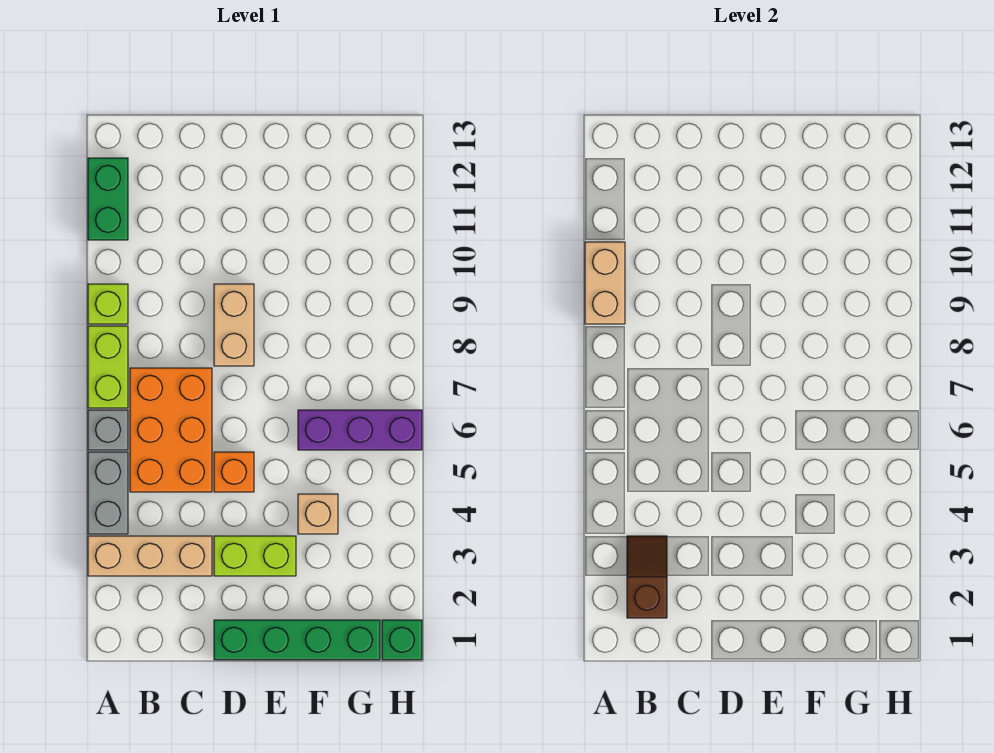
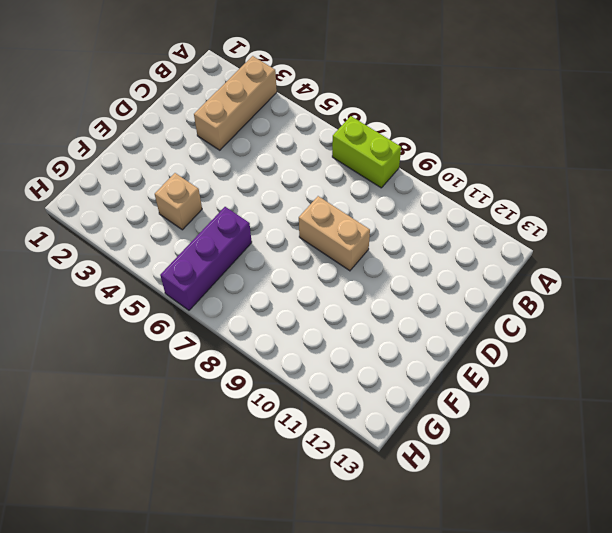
none -> grey 1x2 brick [88,452,128,534]
none -> grey 1x1 brick [88,410,128,450]
none -> lime 1x1 brick [88,284,128,324]

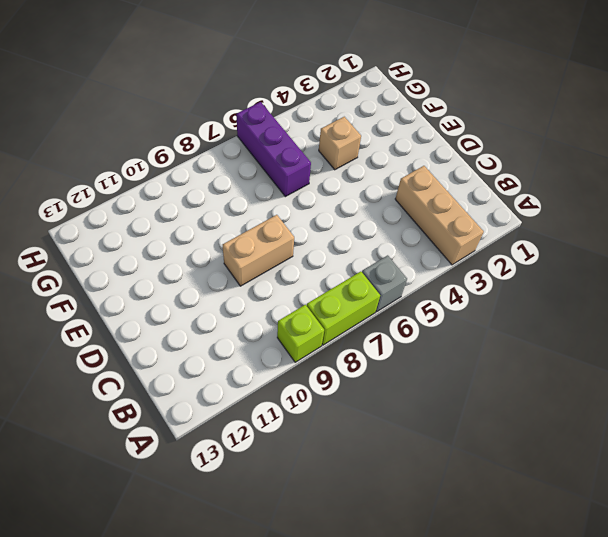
none -> grey 1x2 brick [88,452,128,534]
none -> green 1x2 brick [88,158,128,240]
none -> orange 2x3 brick [130,368,212,492]

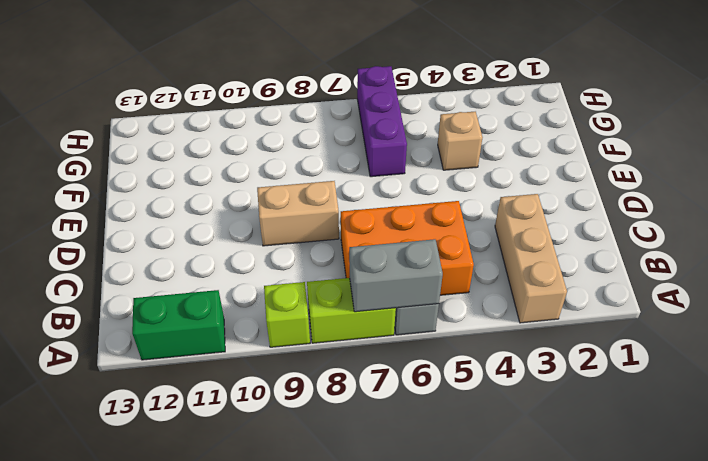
grey 1x2 brick [349,239,443,312] -> grey 1x2 brick moved to [88,452,128,534]
none -> green 1x4 brick [214,620,380,660]
none -> lime 1x2 brick [214,536,296,576]
none -> orange 1x1 brick [214,452,254,492]

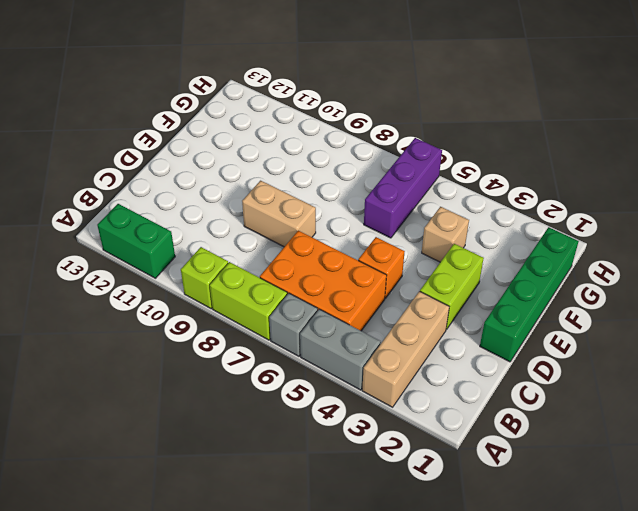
none -> green 1x1 brick [382,620,422,660]
none -> tan 1x2 brick [585,242,625,324]
none -> brown 1x2 slope [627,536,667,618]

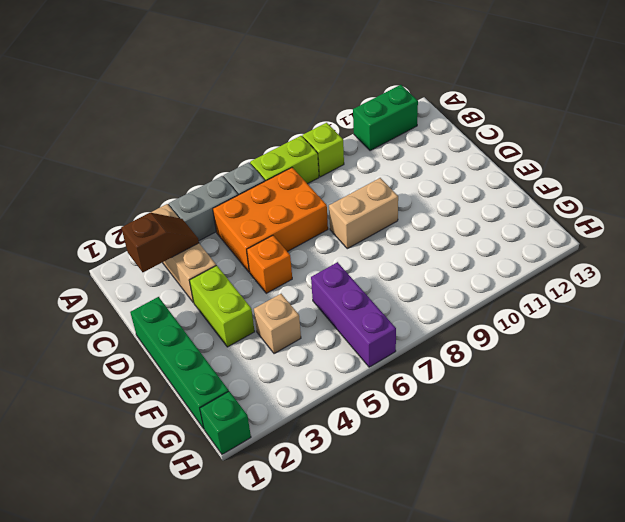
none -> tan 1x2 brick [585,242,625,324]

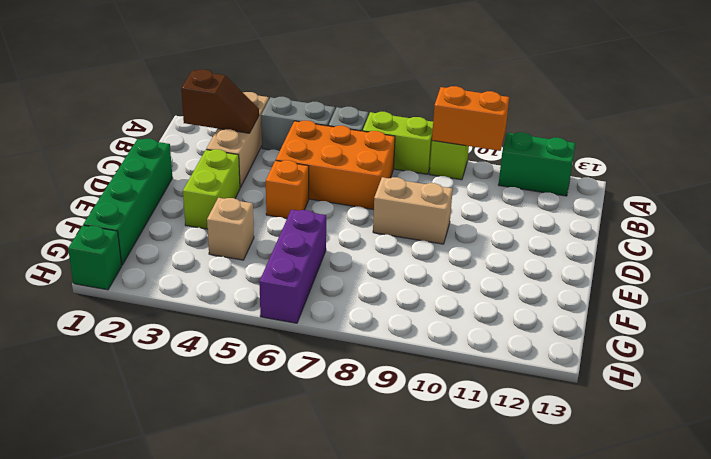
orange 1x2 brick [432,86,509,151] -> tan 1x2 brick [585,242,625,324]

